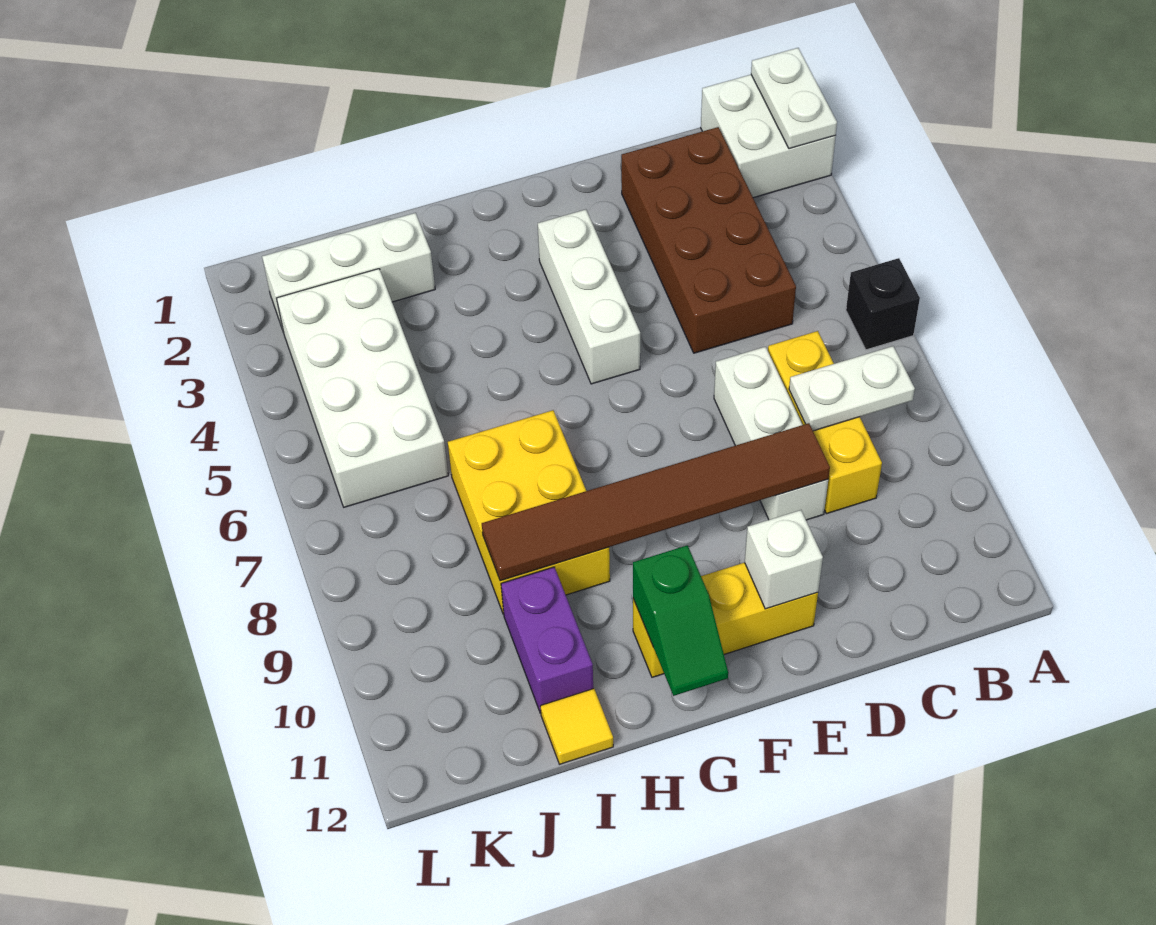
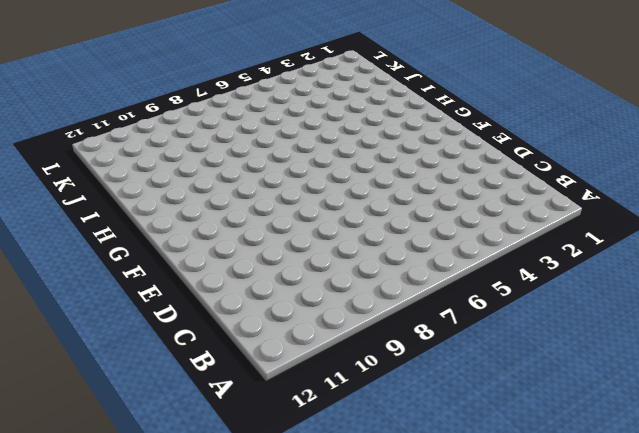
none -> white 2x2 brick [701,75,836,198]
none -> black 1x1 brick [846,258,920,350]
none -> brown 2x4 brick [621,127,796,353]

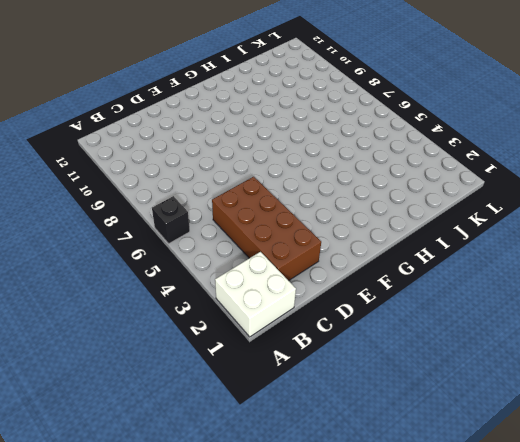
none -> yellow 1x3 brick [768,331,882,514]
none -> white 1x3 brick [714,347,828,520]
none -> yellow 1x3 brick [633,563,818,677]

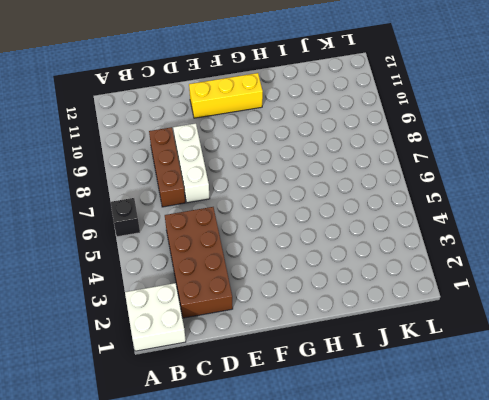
brown 1x3 brick [149,127,185,207] -> yellow 1x3 brick [768,331,882,514]
none -> white 1x3 brick [538,209,640,384]
none -> yellow 2x3 brick [448,410,610,614]
none -> white 1x3 brick [262,213,435,330]

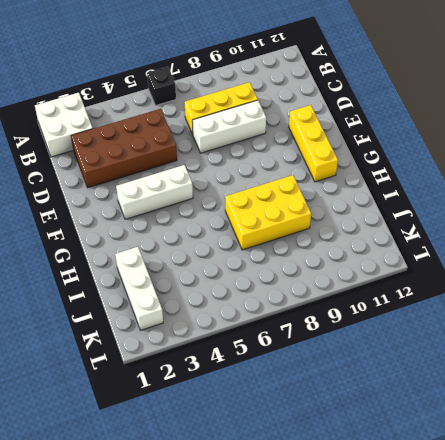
none -> purple 1x2 brick [501,567,593,713]
none -> yellow 1x1 tile [541,689,613,764]
none -> white 2x4 brick [276,269,448,507]

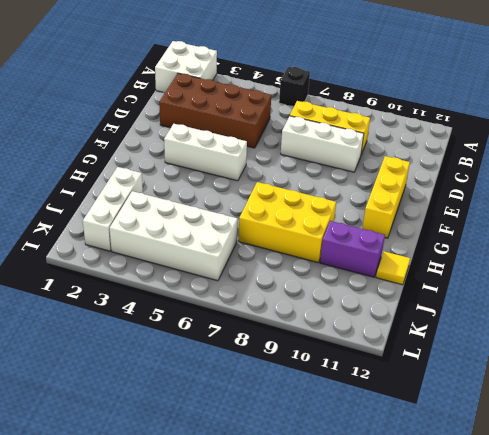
none -> white 1x2 plate [751,48,837,149]
none -> white 1x2 plate [789,346,915,431]
none -> brown 1x6 tile [482,423,830,581]

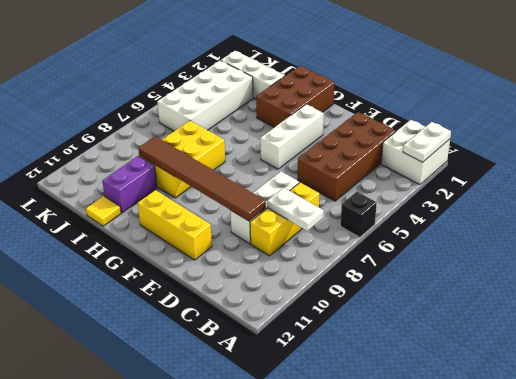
brown 2x3 brick [256,66,334,127] -> none
none -> white 1x1 brick [745,510,823,609]
none -> green 1x2 slope [633,545,728,696]

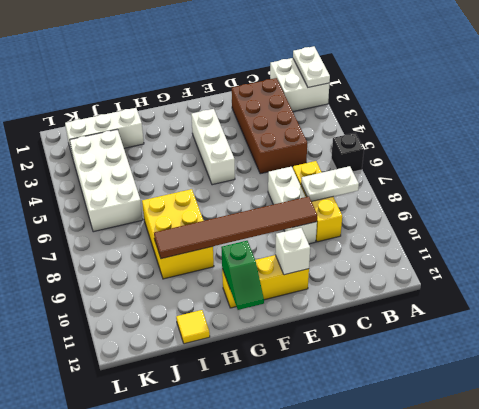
none -> purple 1x2 brick [501,567,593,713]

